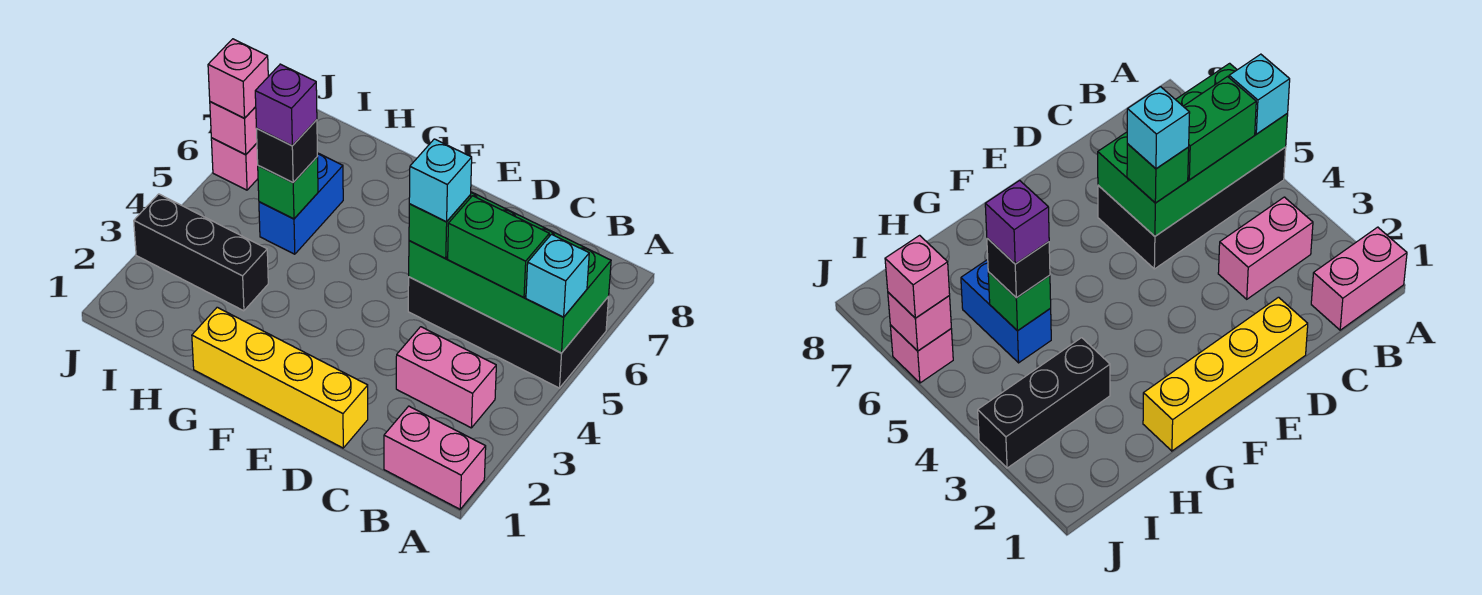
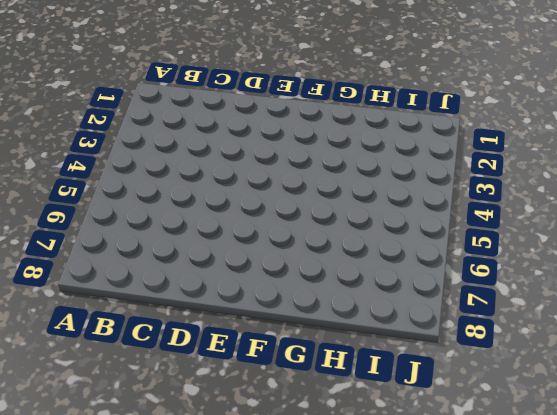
none -> pink 1x2 brick [384,406,486,509]
none -> black 2x4 brick [408,277,609,388]
none -> pink 1x2 brick [396,327,496,428]

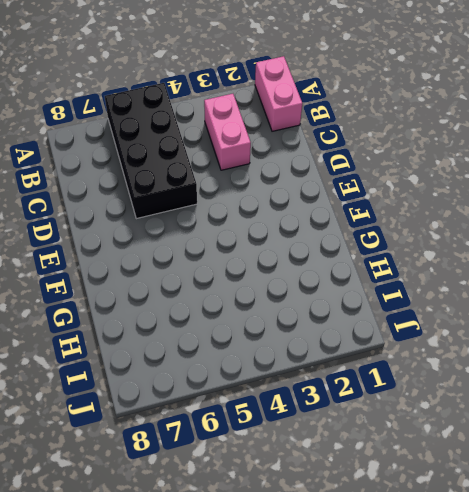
none -> yellow 1x4 brick [192,307,368,448]
none -> black 1x3 brick [134,194,268,311]
none -> blue 1x2 brick [259,153,343,254]

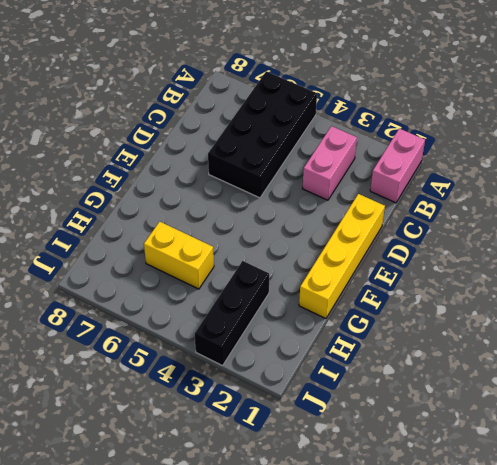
yellow 1x2 brick [144,222,214,289] -> blue 1x2 brick [259,153,343,254]
none -> pink 1x1 brick [211,138,258,190]
none -> green 2x4 brick [409,192,611,353]
none -> green 1x1 brick [258,157,318,219]

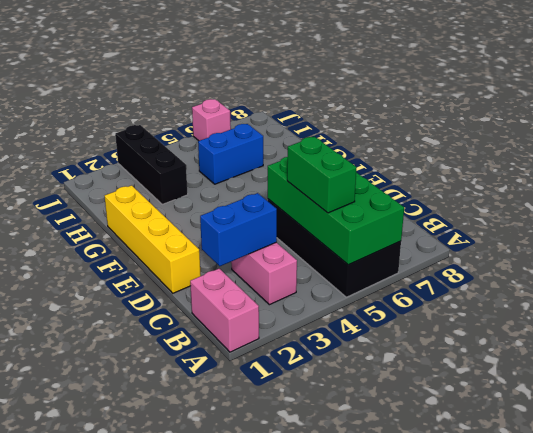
blue 1x2 brick [200,193,277,266] -> none
none -> green 1x1 brick [258,157,318,219]
none -> pink 1x1 brick [210,102,257,155]
none -> cyan 1x1 brick [526,234,589,317]

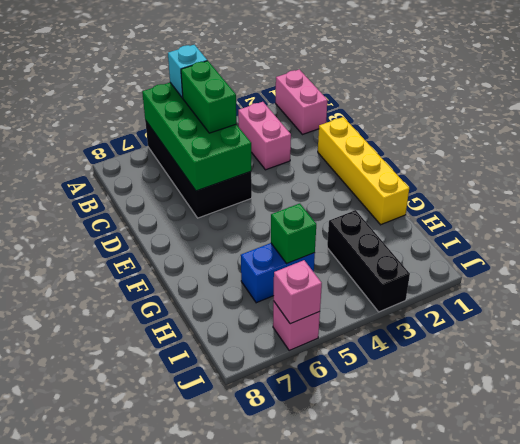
none -> green 1x1 brick [409,195,471,259]
none -> black 1x1 brick [257,120,317,183]
none -> pink 1x1 brick [208,39,268,118]

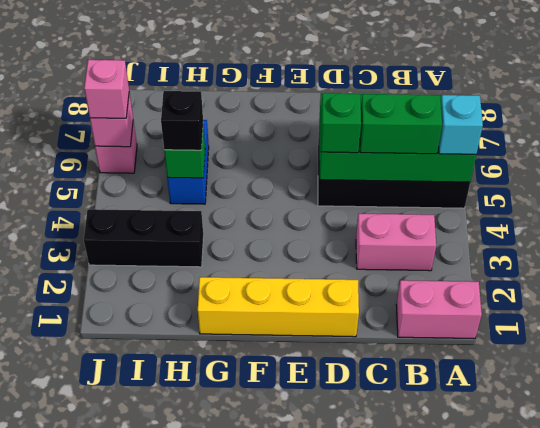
none -> cyan 1x1 brick [409,139,472,222]
none -> purple 1x1 brick [255,64,317,146]

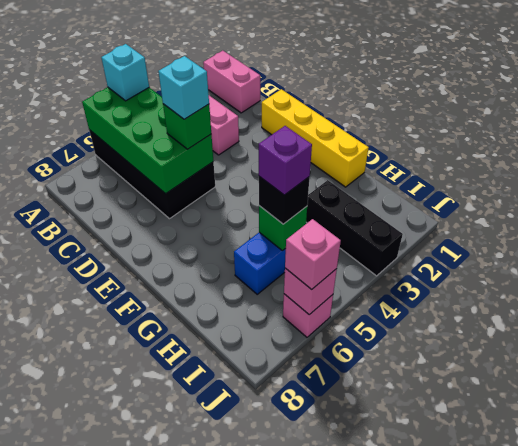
none -> green 1x2 brick [448,196,549,298]

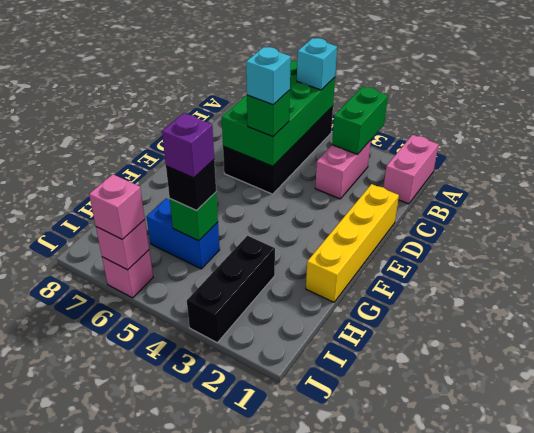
green 1x2 brick [332,87,388,155] -> green 1x2 brick moved to [448,196,549,298]

